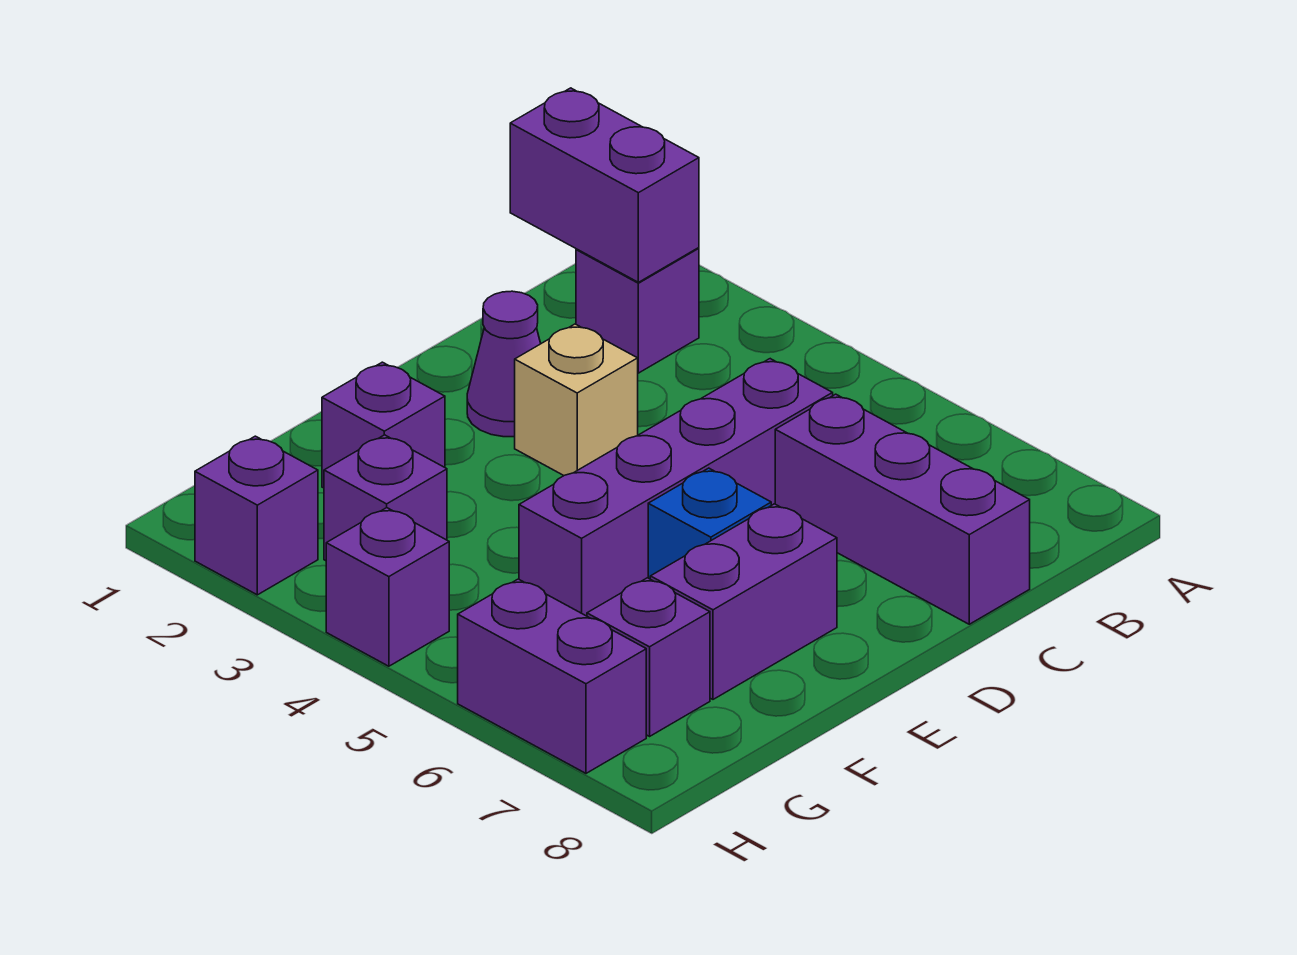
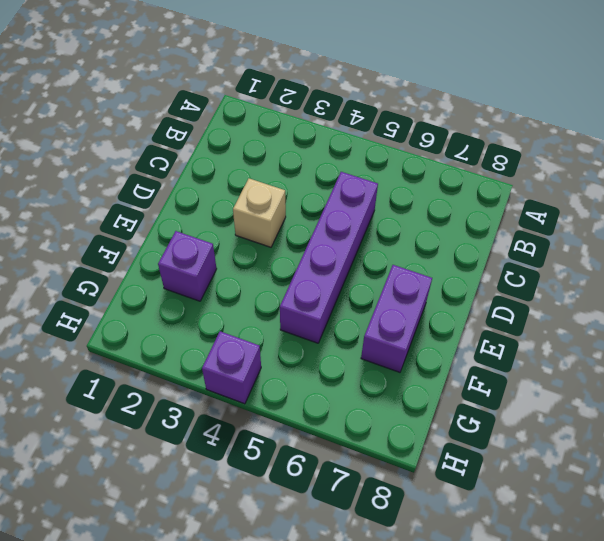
none -> purple 1x1 brick [576,248,699,373]
none -> purple 1x3 brick [775,394,1030,624]
none -> purple 1x1 cone [467,291,541,437]

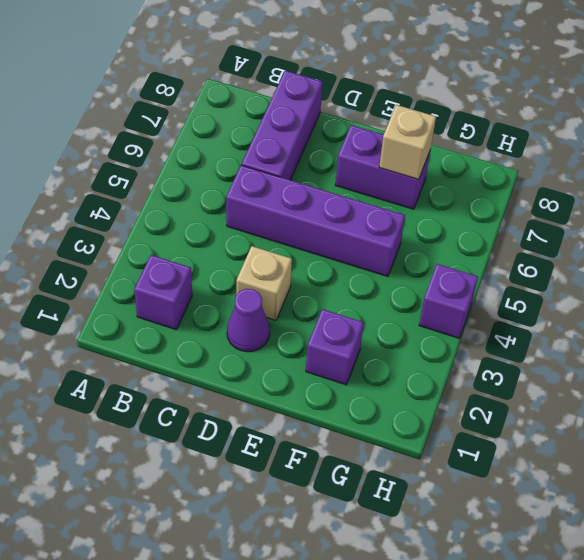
tan 1x1 brick [379,105,436,179] -> none
none -> blue 1x1 brick [648,468,771,579]
none -> purple 1x1 brick [324,435,447,561]
none -> purple 1x1 brick [587,578,710,736]

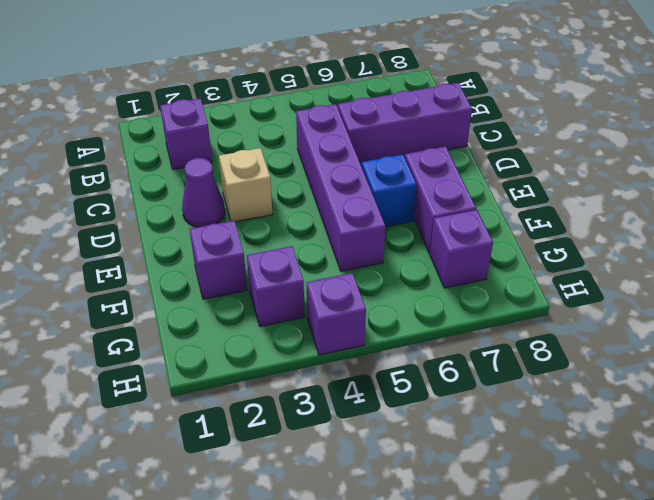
none -> purple 1x1 brick [195,436,318,595]
none -> purple 1x2 brick [458,579,646,773]
none -> purple 1x2 brick [510,88,699,282]

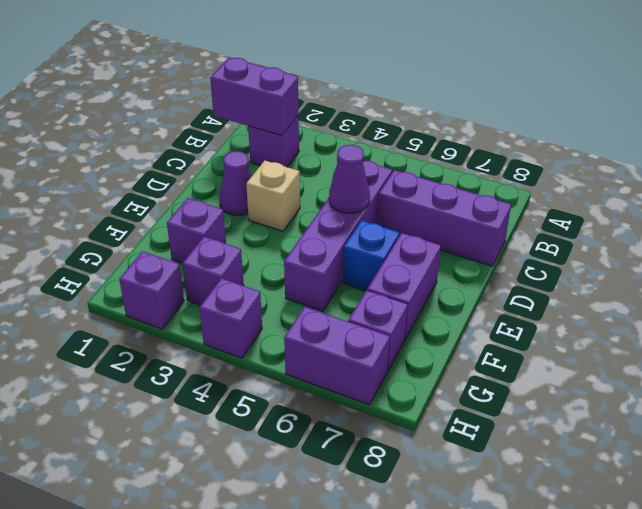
purple 1x1 cone [329,145,370,213] -> none

